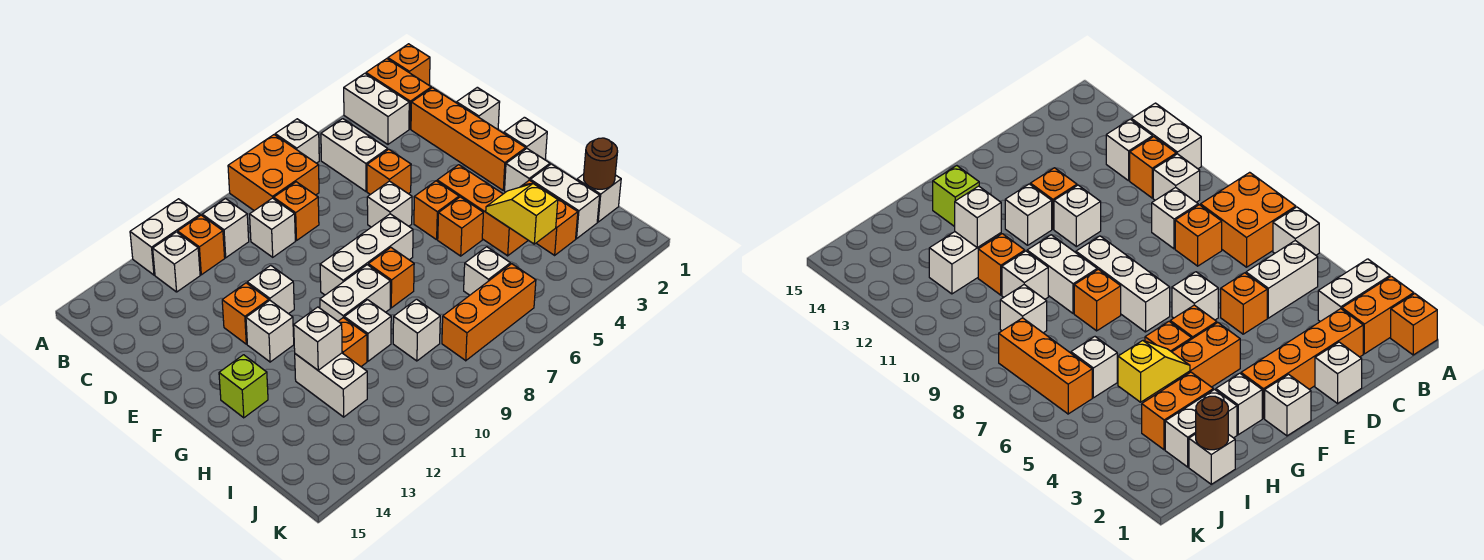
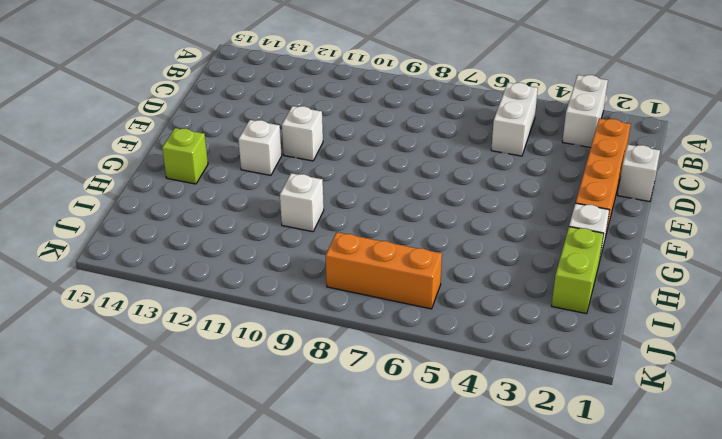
lime 1x2 brick [552,227,604,314] -> white 1x2 brick [530,164,600,239]
none -> orange 1x1 brick [388,44,430,85]
none -> orange 1x2 brick [366,59,431,129]
none -> white 1x1 brick [275,119,319,163]
none -> orange 2x2 brick [228,135,319,210]

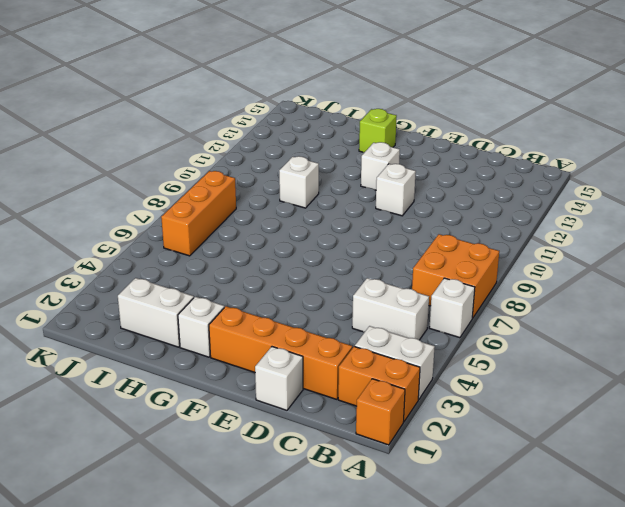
none -> white 1x2 brick [130,199,200,275]
none -> white 1x1 brick [202,198,249,258]
none -> orange 1x1 brick [178,215,225,275]
none -> white 1x1 brick [153,232,200,292]

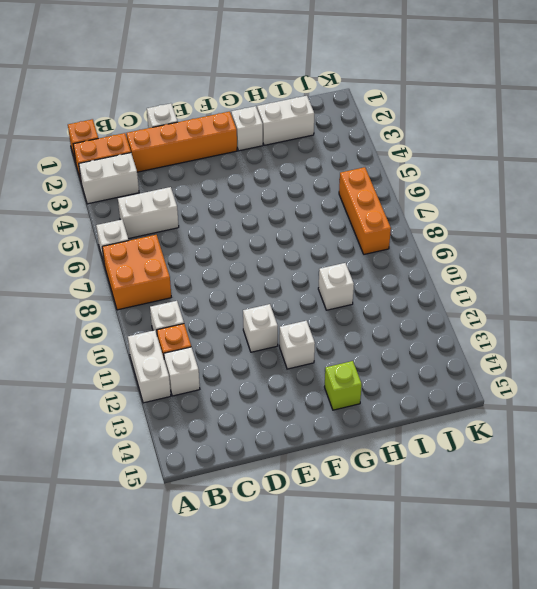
none -> orange 1x1 brick [274,182,319,241]
none -> white 1x1 brick [250,198,295,257]
none -> orange 1x1 brick [367,149,411,195]
none -> white 1x1 brick [367,181,412,227]

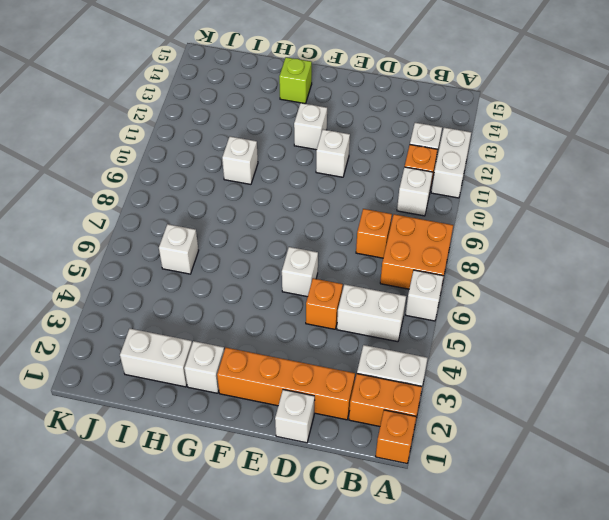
none -> white 1x1 brick [250,198,295,257]
none -> orange 1x1 brick [222,283,269,344]
none -> white 1x1 brick [504,117,547,160]
none -> orange 1x3 brick [437,165,528,256]

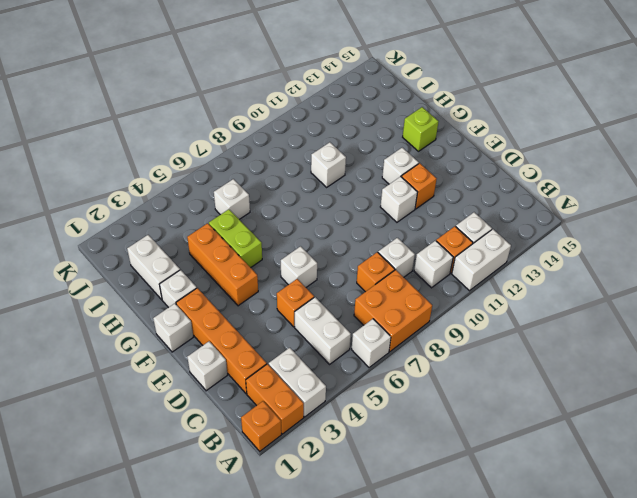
lime 1x2 brick [209,209,262,268] -> orange 1x1 brick [438,197,483,256]
none -> orange 1x1 brick [414,181,459,240]
none -> white 1x3 brick [320,214,413,295]
none -> orange 1x1 brick [368,248,414,308]
none -> white 1x2 brick [320,265,390,321]

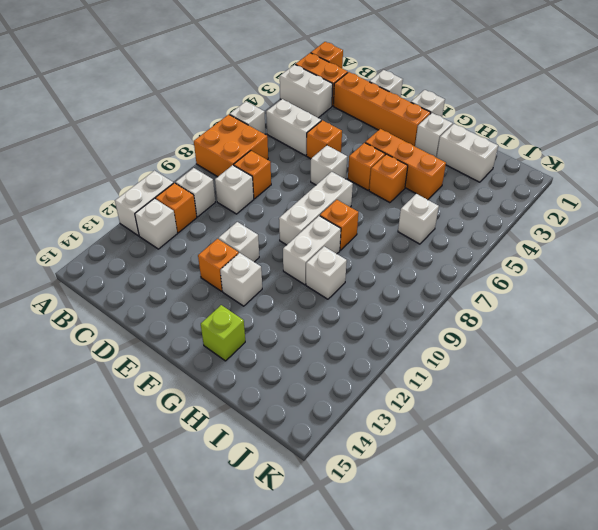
none -> orange 1x2 brick [521,180,578,255]
none -> orange 1x1 brick [338,318,367,366]
none -> white 1x2 brick [295,353,367,417]
none -> white 1x1 brick [577,174,621,222]

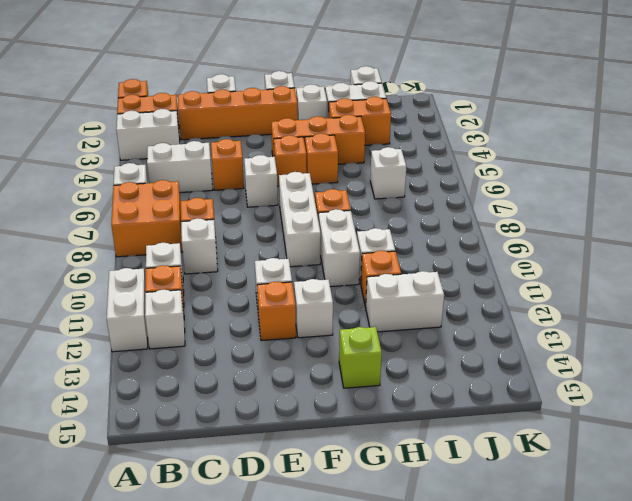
none -> white 1x1 brick [393,299,440,361]
none -> orange 1x3 brick [442,264,536,361]
none -> yellow 1x2 slope [486,184,558,244]
none -> white 1x1 brick [294,307,342,370]

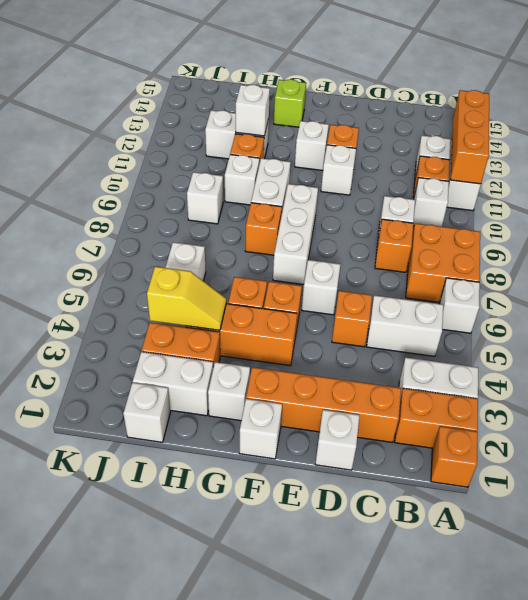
orange 1x3 brick [450,90,489,184] -> orange 1x3 brick moved to [442,264,536,361]
none -> brown 1x1 round brick [584,138,618,189]

